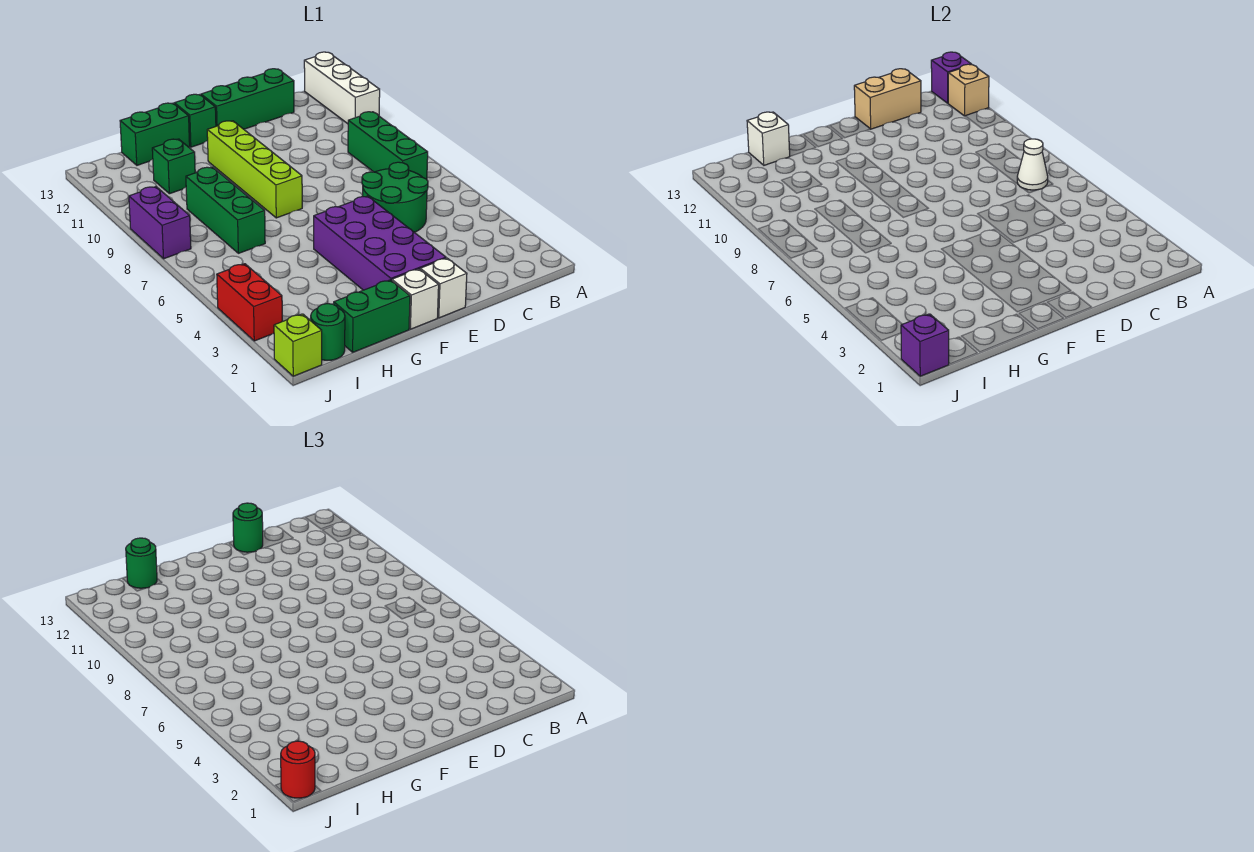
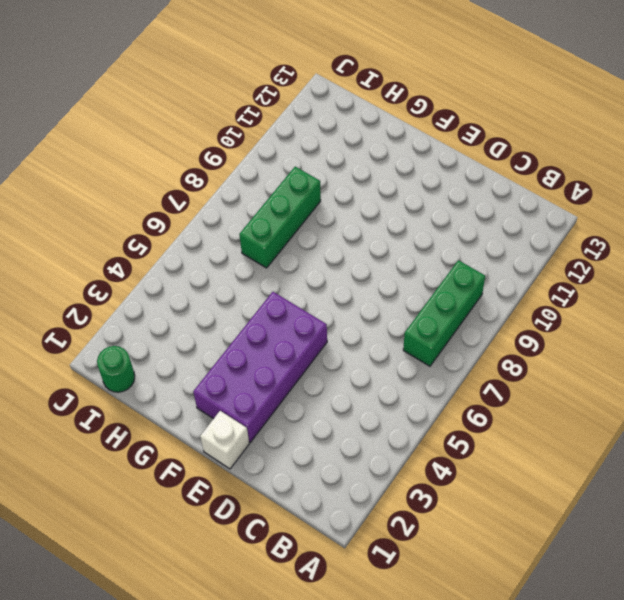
none -> white 1x3 brick [304,52,380,124]
none -> green 2x2 round brick [362,162,428,232]
none -> green 1x3 brick [201,69,294,129]

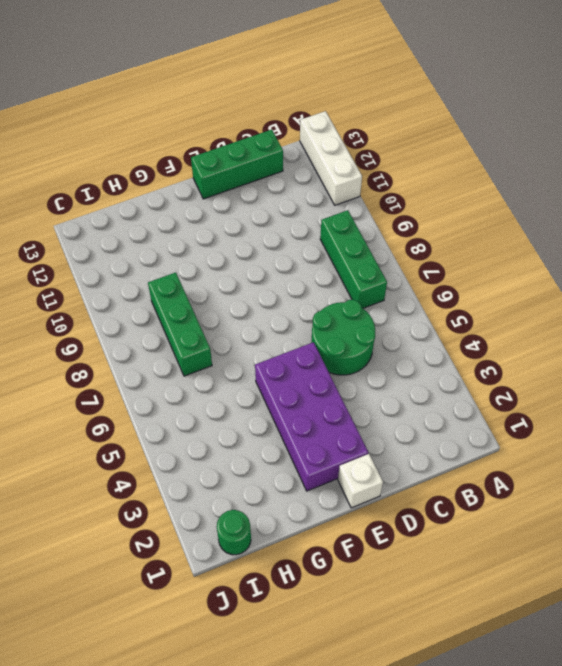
none -> white 1x1 brick [392,269,439,329]
none -> lime 1x4 brick [207,121,302,218]
none -> green 1x1 brick [174,94,216,147]

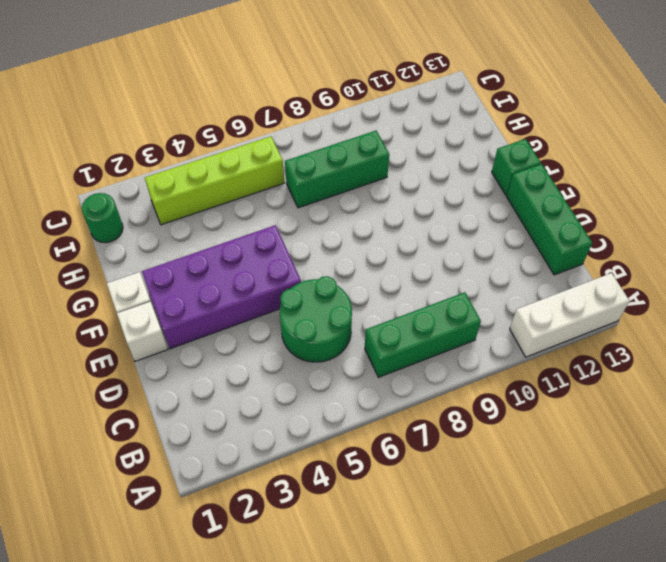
lime 1x4 brick [145,137,284,225] -> lime 1x4 brick moved to [207,121,302,218]
none -> green 1x2 brick [334,280,410,352]
none -> green 1x2 brick [120,103,190,165]
none -> green 1x1 brick [152,139,195,194]

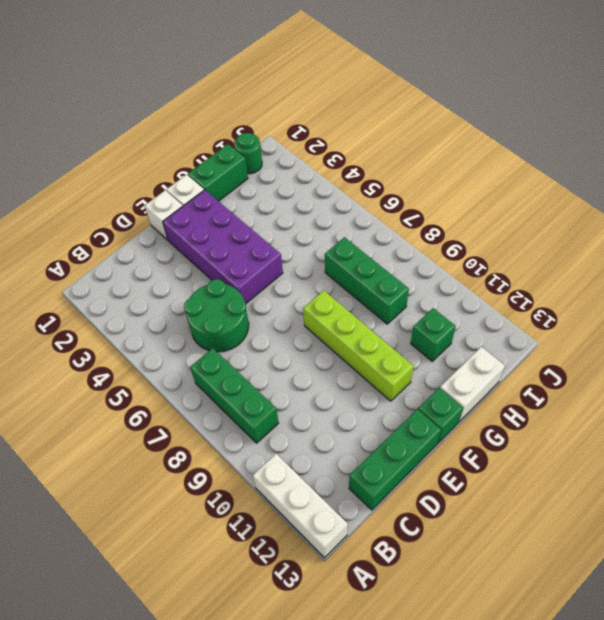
white 1x2 brick [440,347,505,422] -> green 1x2 brick [120,103,190,165]
none -> lime 1x1 brick [274,314,322,376]
none -> red 1x2 brick [217,264,282,341]
none -> purple 1x2 brick [129,187,191,259]

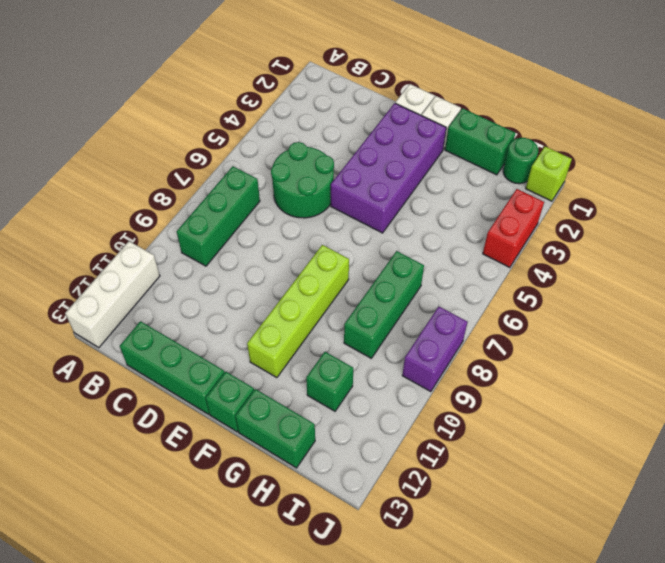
none -> tan 1x1 brick [948,64,989,116]
none -> purple 1x1 brick [931,52,972,103]
none -> white 1x1 cone [1017,139,1048,190]

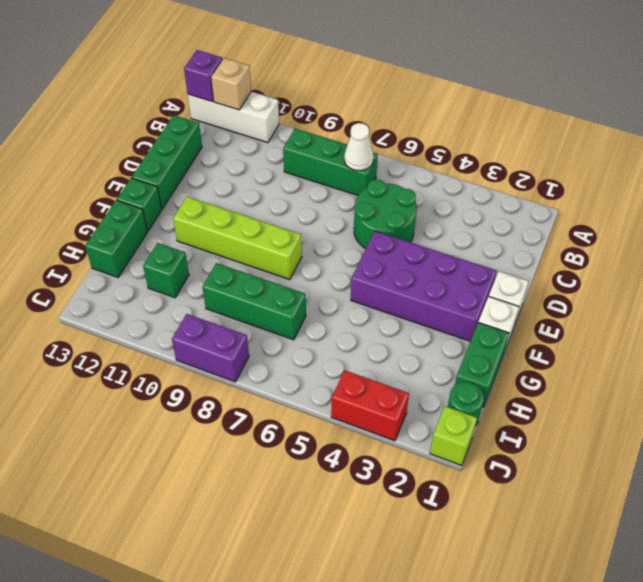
none -> tan 1x2 brick [854,69,921,129]
none -> white 1x1 brick [747,112,790,165]
none -> purple 1x1 brick [901,314,949,376]

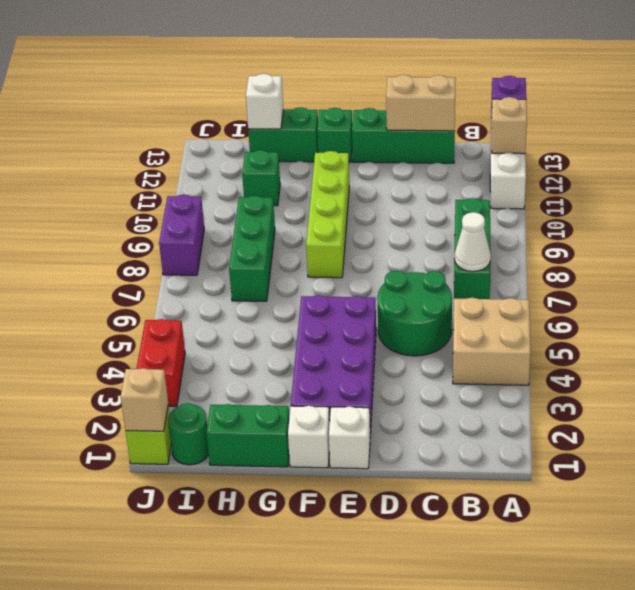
tan 2x2 brick [453,298,531,385] -> none
tan 1x1 brick [121,368,168,431] -> purple 1x1 brick [901,314,949,376]
none -> green 1x1 round brick [233,503,263,552]
none -> green 1x1 round brick [126,538,157,588]
none -> red 1x1 round brick [281,741,315,798]

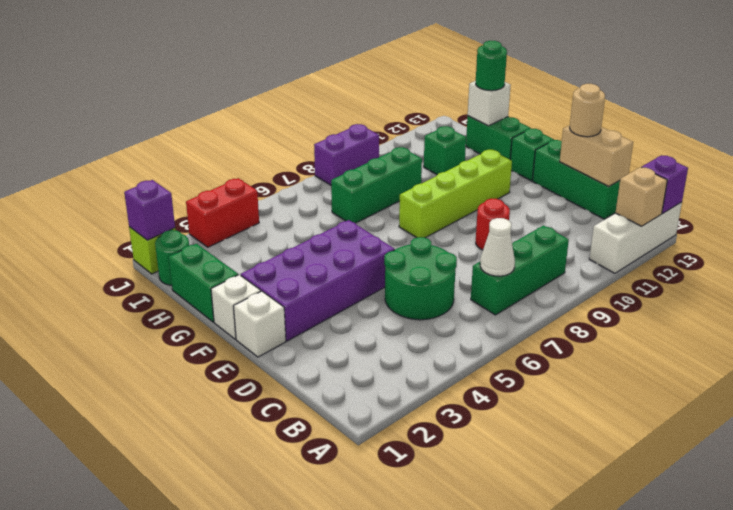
red 1x1 round brick [476,198,510,250] -> red 1x1 round brick moved to [281,741,315,798]
tan 1x1 round brick [570,84,605,137] -> green 1x1 round brick [233,503,263,552]

